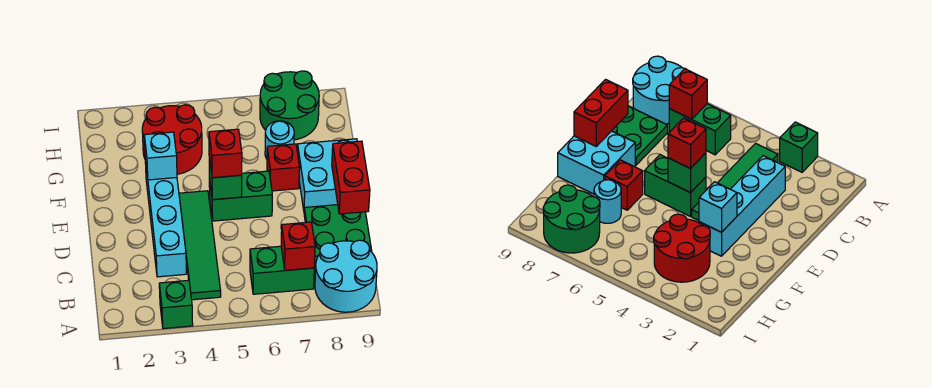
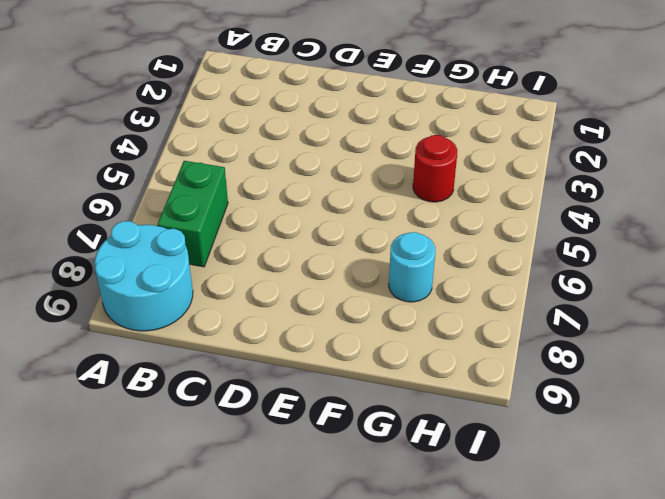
red 1x1 round brick [413,135,457,202] -> red 2x2 round brick [142,105,202,174]
none -> green 1x1 brick [159,280,193,329]
none -> green 1x4 tile [179,191,221,300]
none -> cyan 1x4 brick [145,160,186,277]

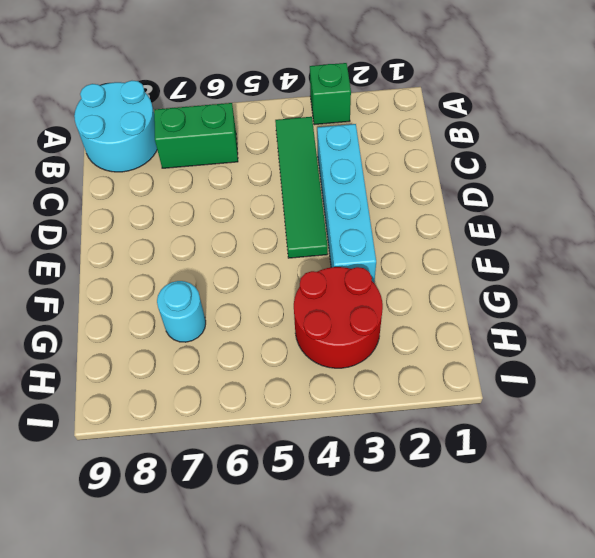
none -> green 2x2 plate [304,205,372,263]
none -> green 1x2 brick [209,171,272,221]
none -> cyan 2x2 brick [297,139,357,210]

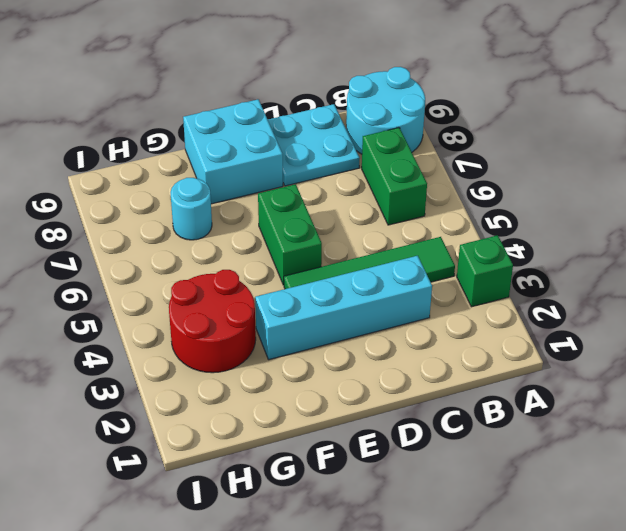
cyan 2x2 plate [268,104,360,186] -> green 2x2 plate [304,205,372,263]
none -> red 1x1 brick [267,144,300,191]
none -> green 2x2 round brick [260,71,319,140]
none -> red 1x1 brick [281,222,315,270]

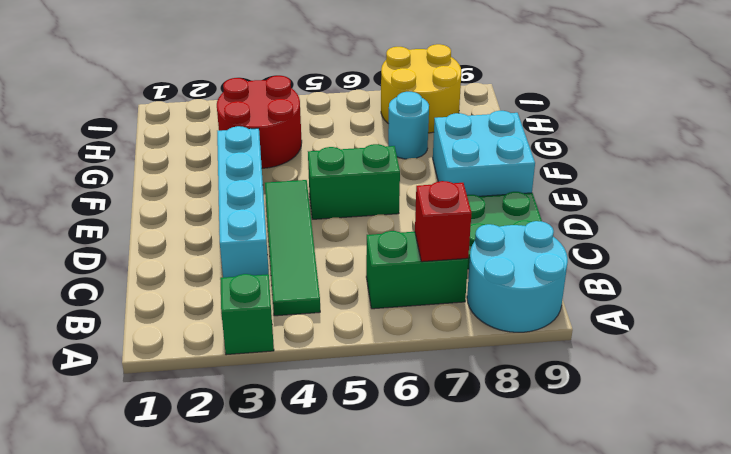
yellow 2x2 round brick [381,44,461,133] -> green 2x2 round brick [260,71,319,140]
none -> red 1x1 brick [267,144,300,191]
none -> red 1x2 brick [332,141,370,214]
none -> green 1x1 brick [209,157,242,200]

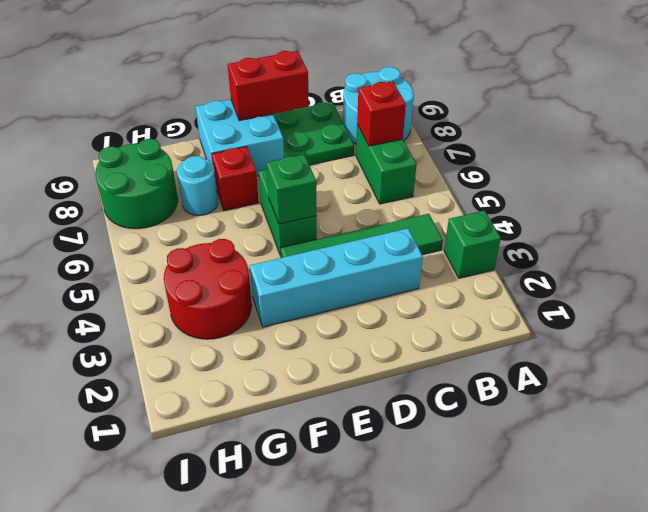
none -> cyan 1x1 brick [144,132,177,180]
none -> red 1x1 brick [209,129,242,178]

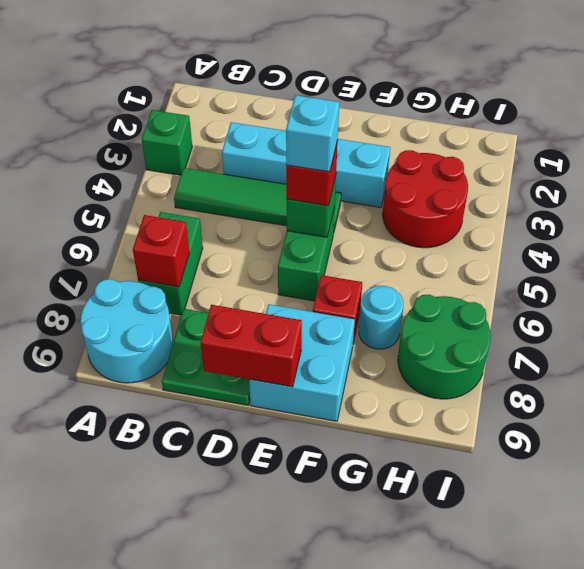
cyan 1x1 brick [286,95,339,172] -> cyan 1x1 brick moved to [144,132,177,180]

